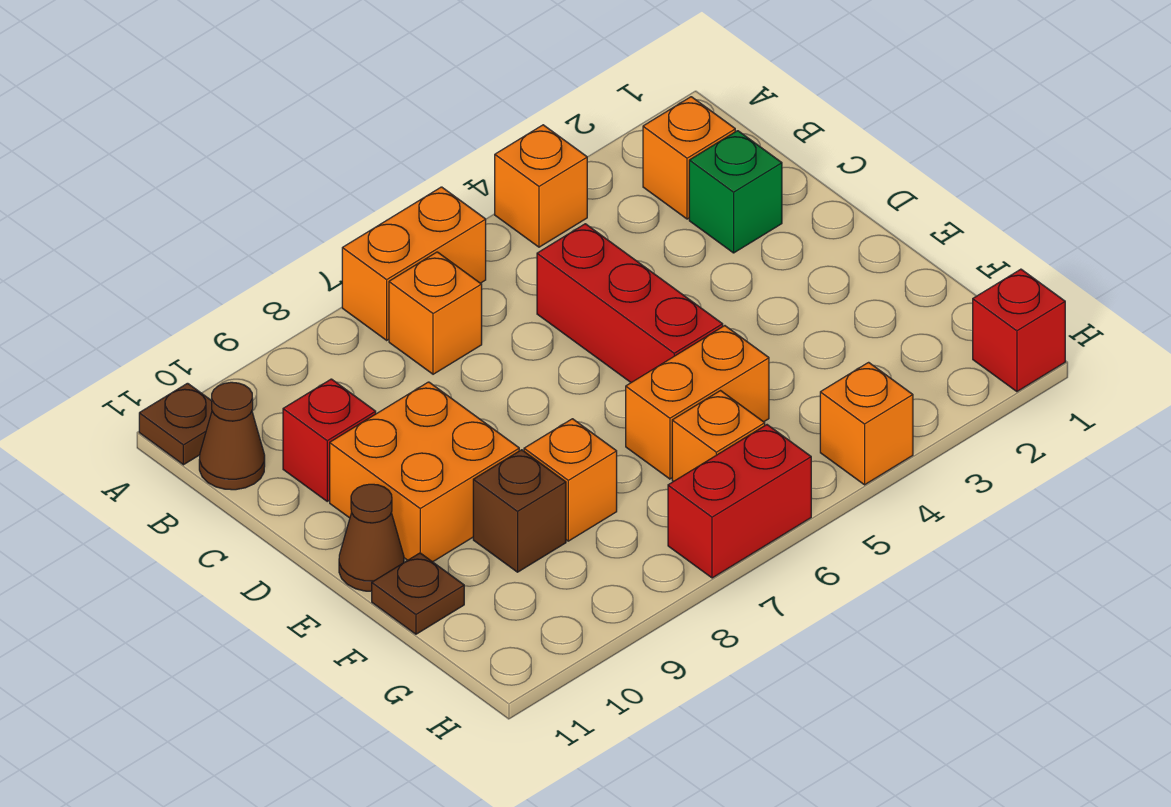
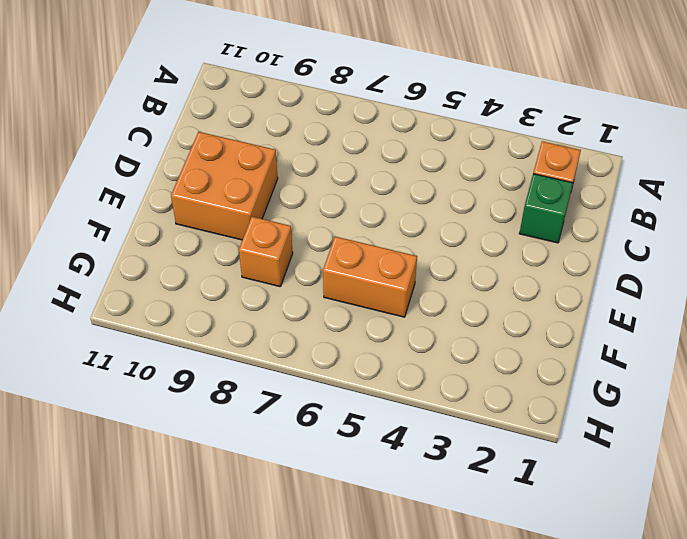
none -> orange 1x1 brick [495,125,587,247]
none -> orange 1x2 brick [342,187,486,340]
none -> brown 1x1 plate [139,383,212,465]

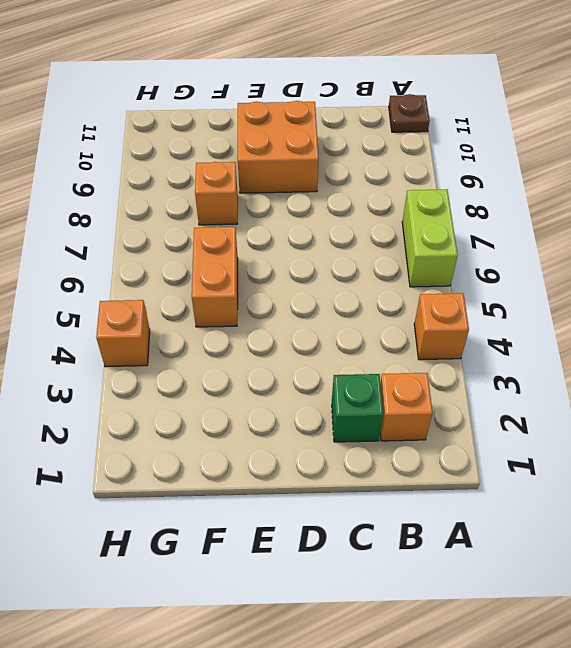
lime 1x2 brick [402,189,458,287] -> orange 1x2 brick [342,187,486,340]
none -> orange 1x1 brick [389,252,482,374]
none -> brown 1x1 cone [199,382,265,490]
none -> red 1x3 brick [537,224,723,383]

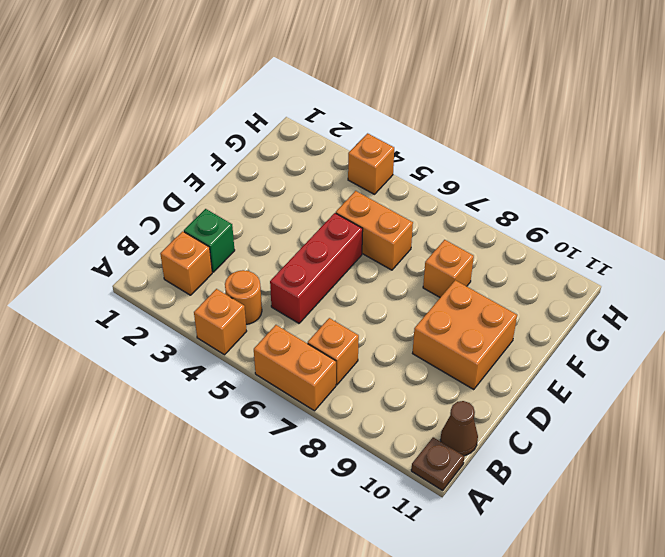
orange 1x1 round brick [225,270,262,324] -> none
none -> red 1x1 brick [283,379,376,501]
none -> brown 1x1 cone [339,484,404,591]
none -> brown 1x1 brick [473,450,566,572]

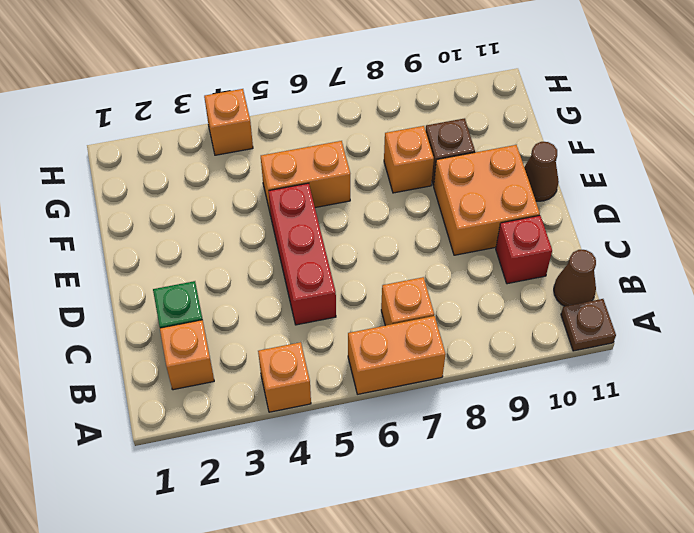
none -> brown 1x1 plate [372,553,464,634]
none -> orange 1x1 brick [672,391,765,482]
none -> red 1x1 brick [973,269,1065,392]

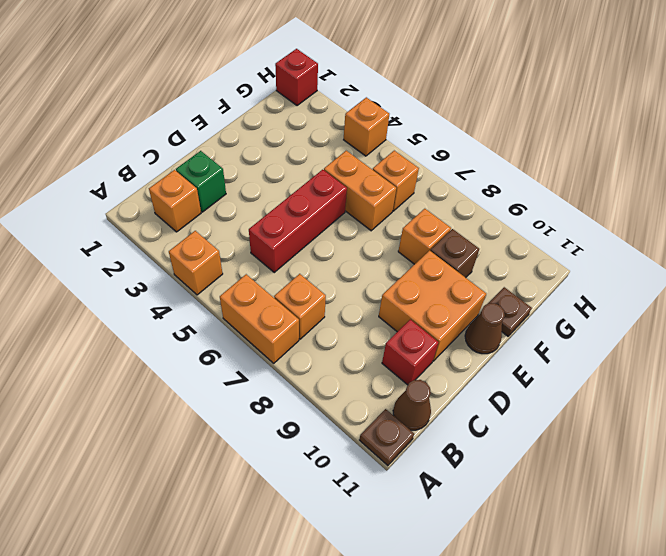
none -> red 1x2 brick [668,425,811,578]

